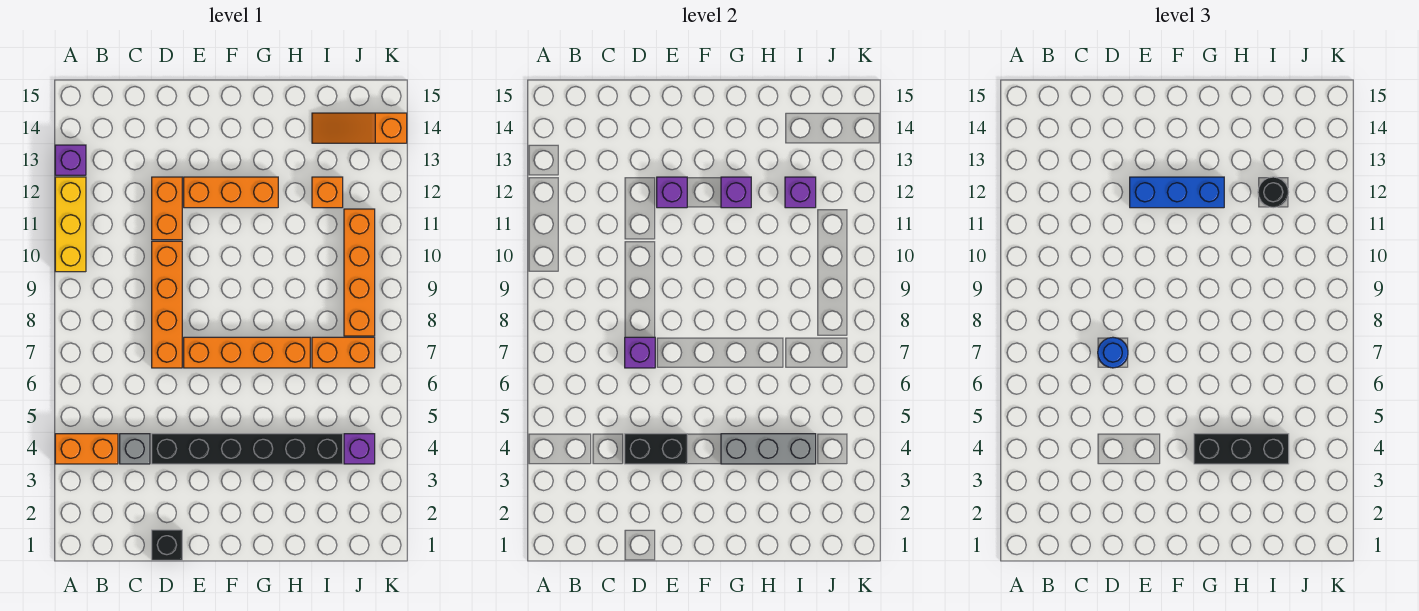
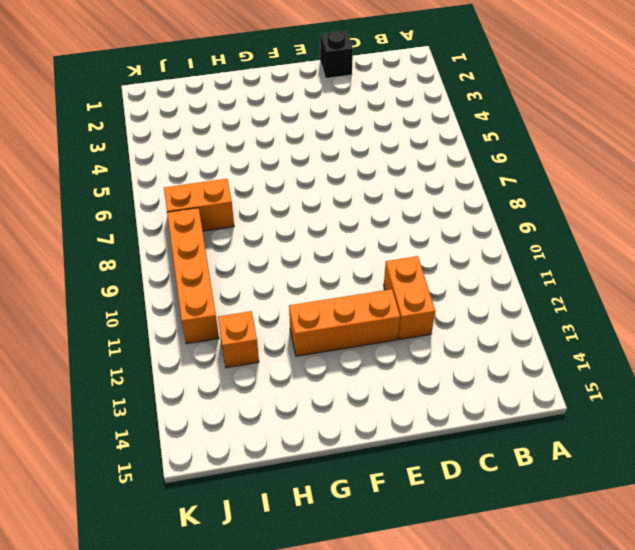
none -> orange 1x2 brick [55,434,118,464]
none -> yellow 1x3 brick [55,177,86,272]
none -> purple 1x1 brick [55,145,86,175]

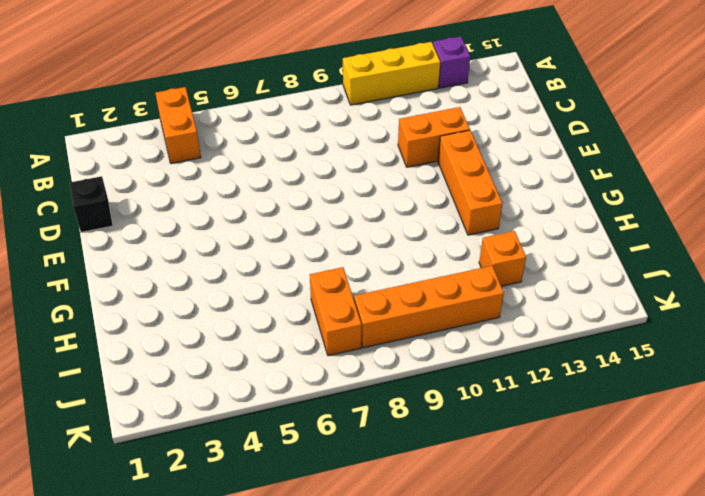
none -> grey 1x1 brick [120,434,150,464]
none -> black 1x6 brick [152,434,343,464]
none -> orange 1x4 brick [152,241,182,368]

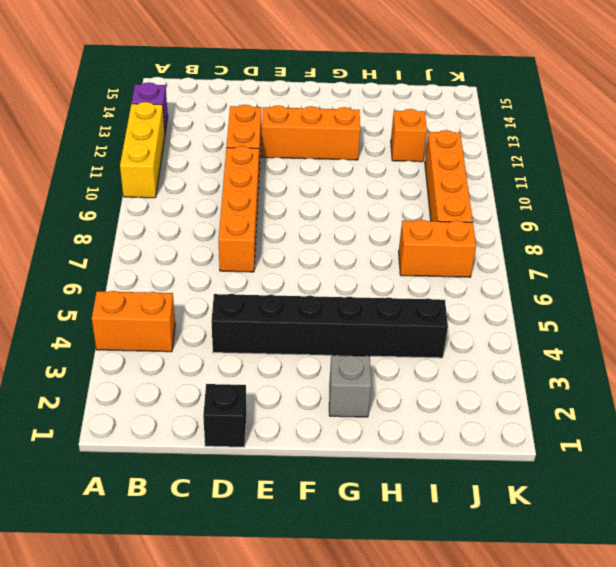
grey 1x1 brick [329,355,371,417] -> grey 1x1 brick moved to [120,434,150,464]
none -> orange 1x4 brick [184,337,310,368]
none -> orange 1x3 slope [312,113,407,143]
none -> purple 1x1 brick [344,434,375,464]

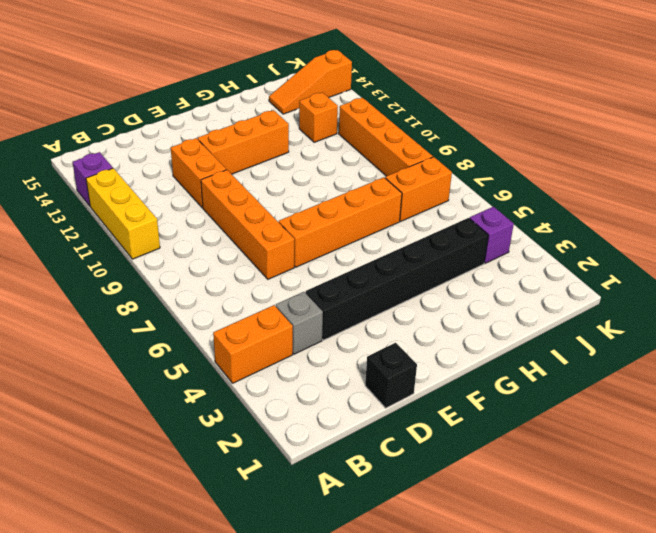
none -> black 1x2 brick [625,434,687,464]
none -> purple 1x1 brick [625,337,655,368]
none -> purple 1x1 brick [657,177,687,208]

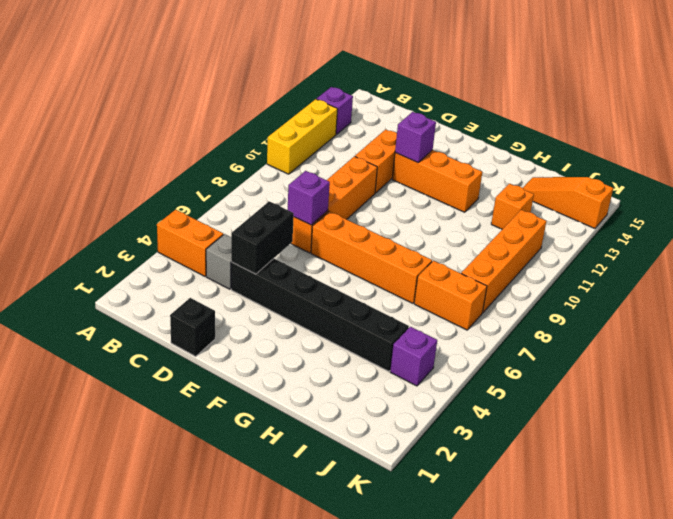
black 1x2 brick [231,201,294,274] -> black 1x2 brick turned to [625,434,687,464]
none -> grey 1x3 brick [721,434,816,464]
none -> purple 1x1 brick [721,177,751,208]
none -> purple 1x1 brick [785,177,816,208]

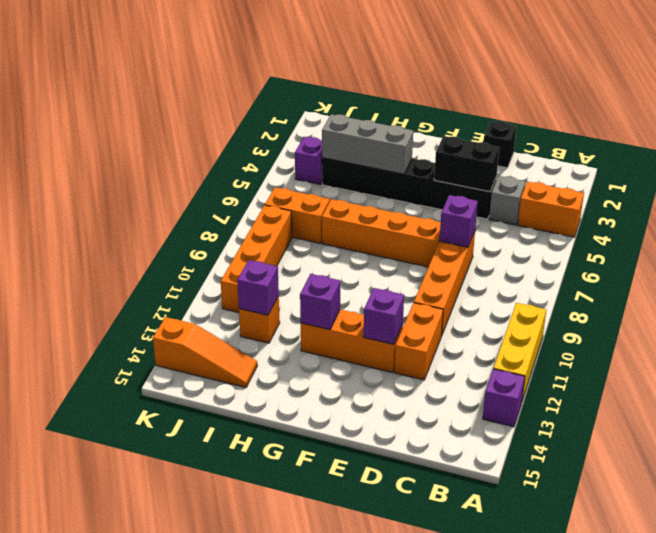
none -> blue 1x1 round brick [1098,337,1128,368]
none -> blue 1x3 brick [1130,177,1224,208]
none -> black 1x3 brick [1194,434,1289,464]

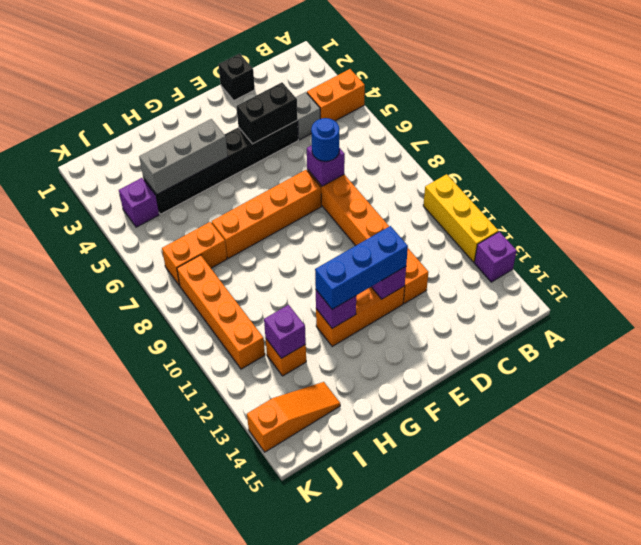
none -> black 1x3 brick [1194,434,1289,464]
none -> black 1x1 round brick [1258,177,1289,208]

